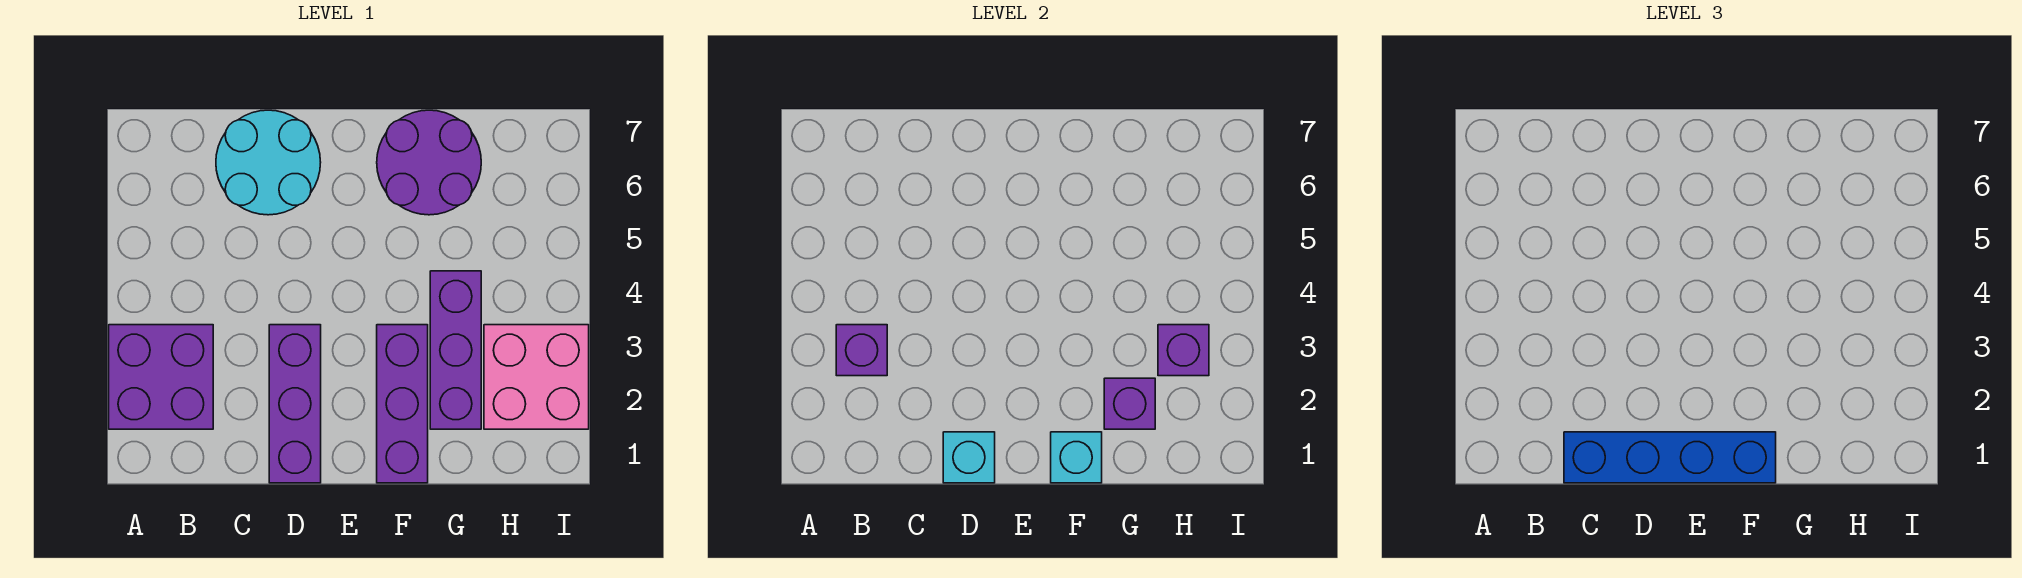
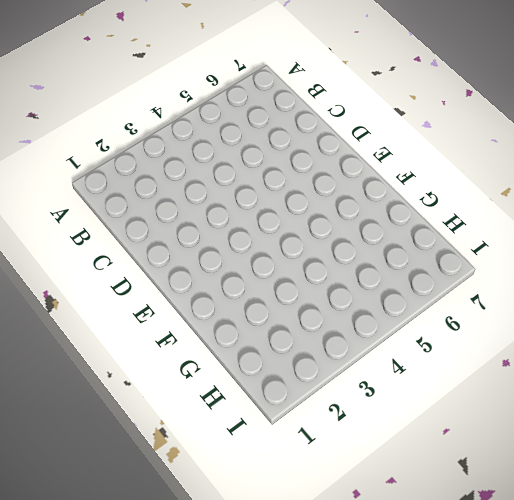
none -> purple 2x2 brick [109,325,213,429]
none -> cyan 2x2 round brick [216,110,321,215]
none -> purple 1x3 brick [269,325,321,483]

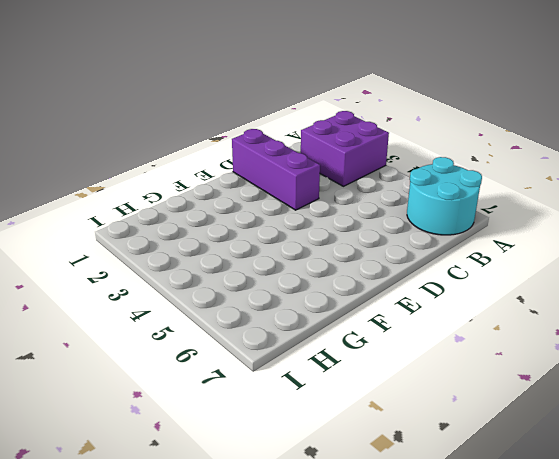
cyan 2x2 round brick [407,157,482,235] -> cyan 2x2 round brick moved to [216,110,321,215]
none -> purple 1x3 brick [377,325,428,483]
none -> purple 2x2 round brick [377,110,481,215]
none -> purple 1x3 brick [430,271,481,429]

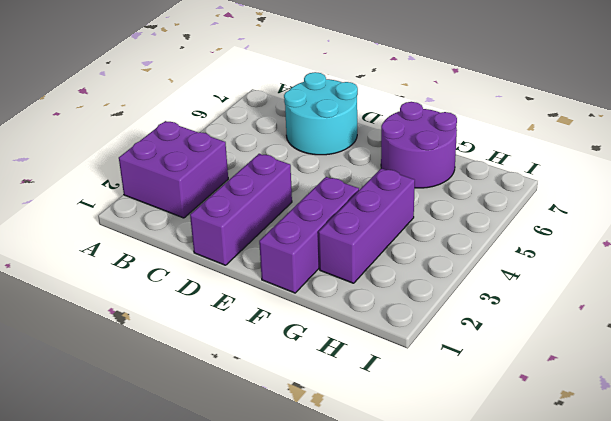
none -> pink 2x2 brick [484,325,589,429]
none -> purple 1x1 brick [836,325,887,376]
none -> cyan 1x1 brick [943,432,995,483]

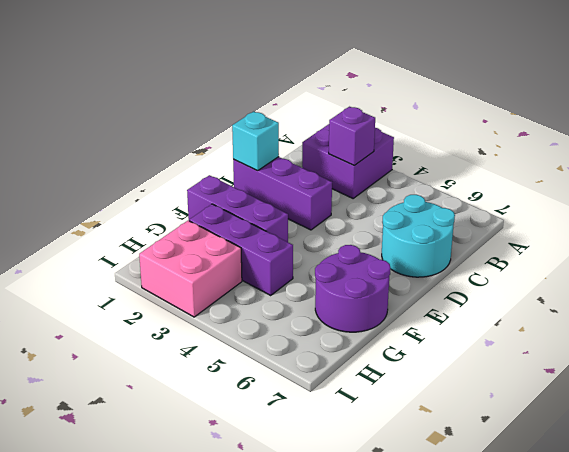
none -> cyan 1x1 brick [1051,432,1102,483]
none -> purple 1x1 brick [1104,378,1155,429]
none -> purple 1x1 brick [1158,325,1209,376]

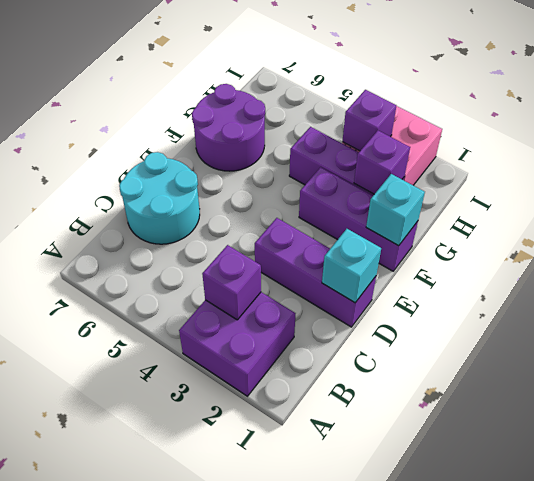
none -> blue 1x4 brick [1564,432,1776,483]

